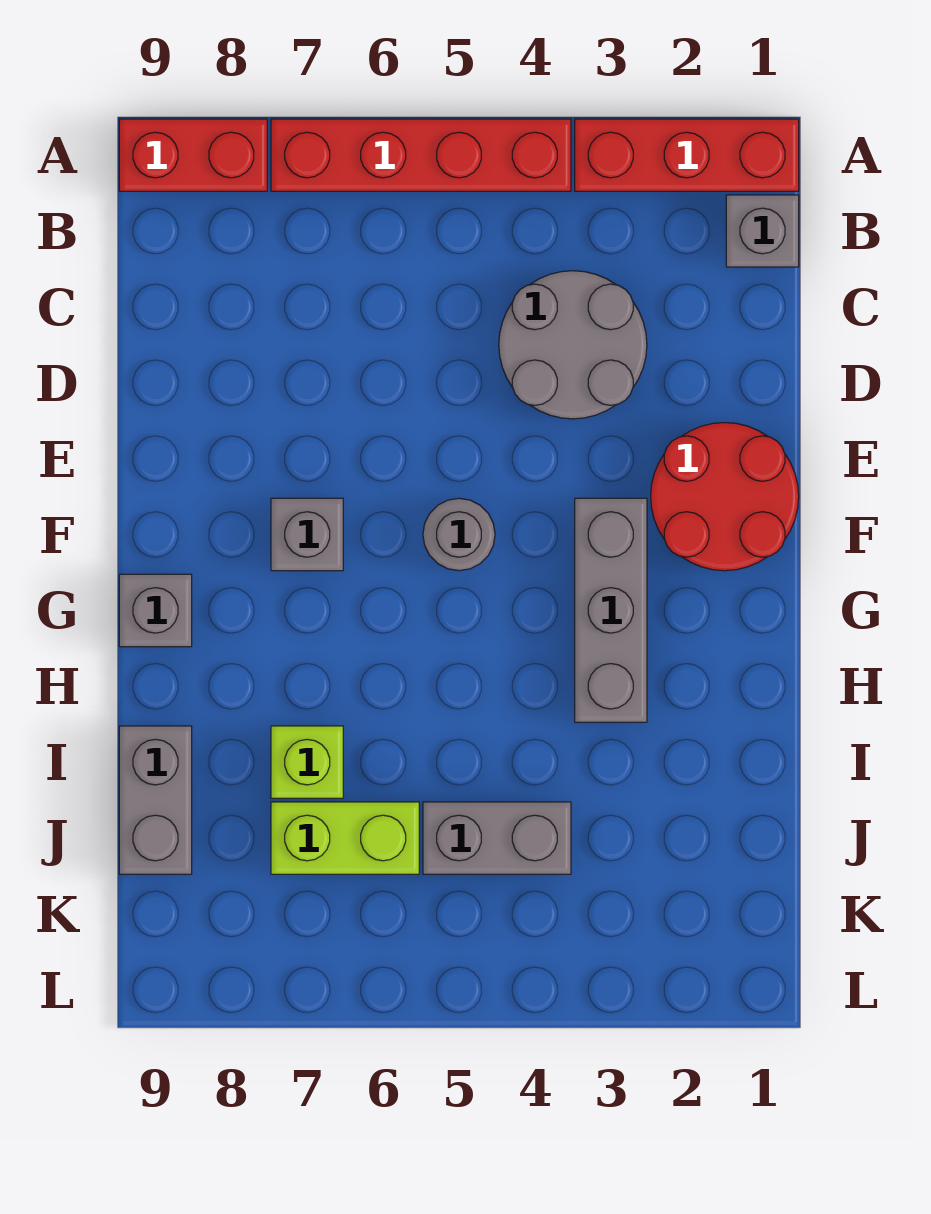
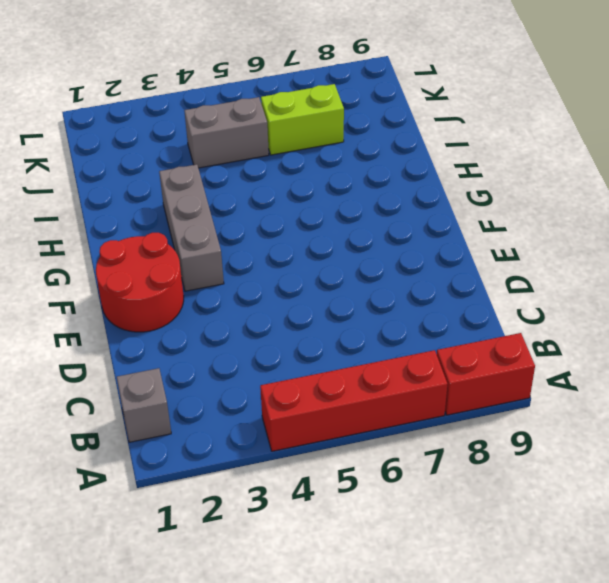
none -> red 1x3 brick [575,119,799,191]
none -> grey 2x2 round brick [499,271,647,419]
none -> grey 1x1 round brick [423,498,495,571]

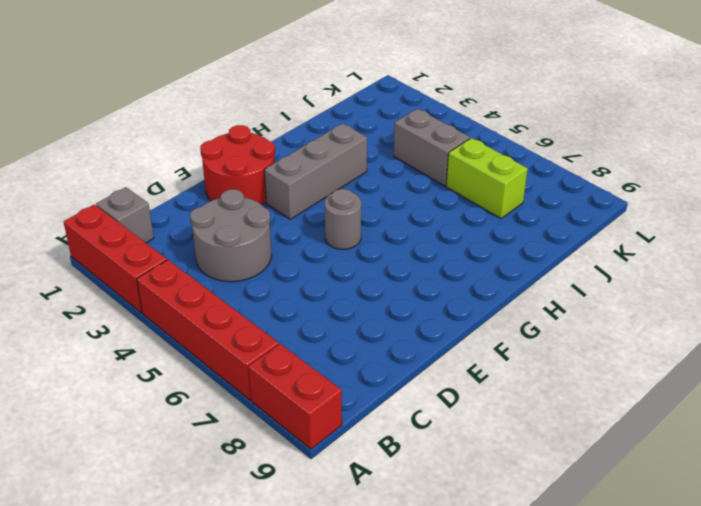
none -> grey 1x1 brick [271,498,343,571]
none -> grey 1x1 brick [119,574,192,647]
none -> lime 1x1 brick [271,726,343,798]

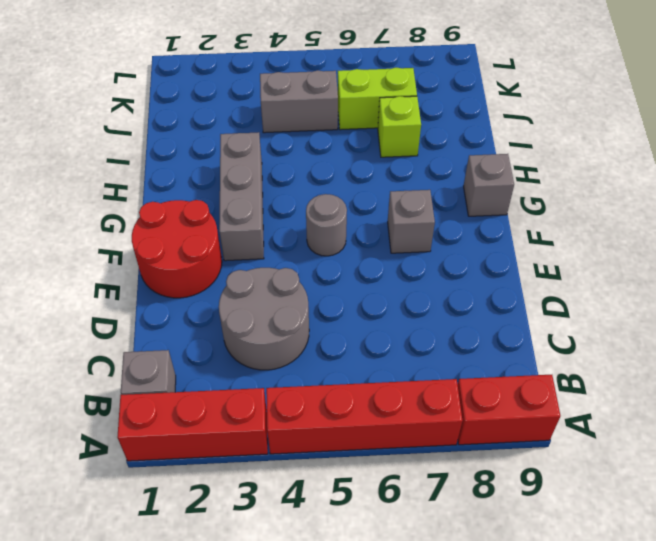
none -> grey 1x2 brick [119,726,192,874]

